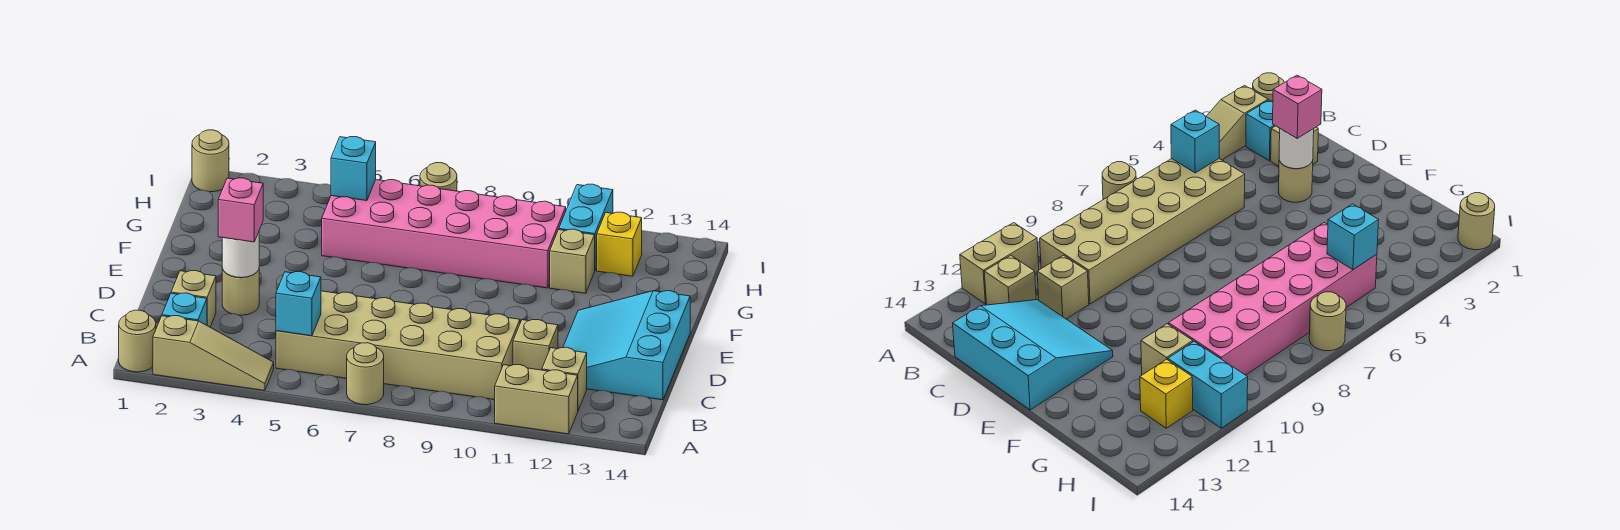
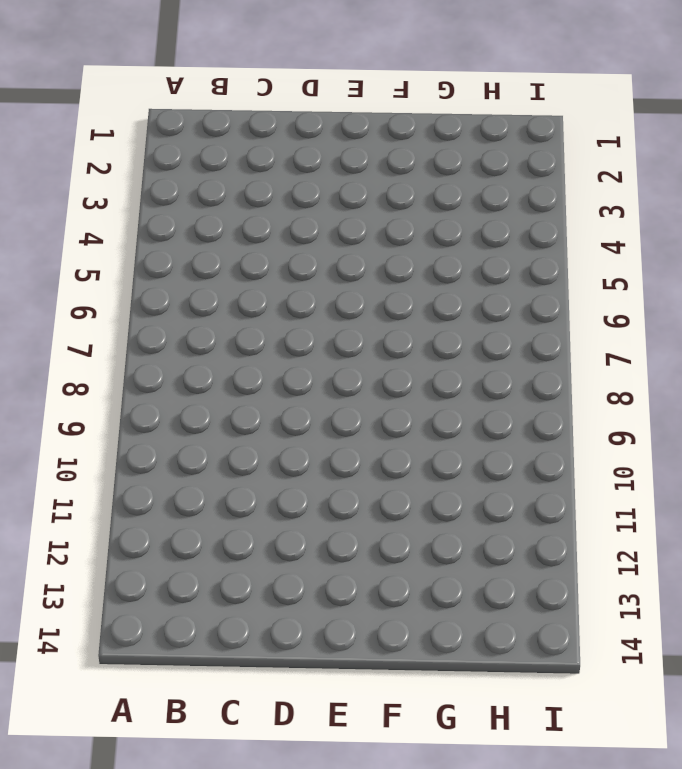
none -> tan 1x1 round brick [119,310,156,372]
none -> tan 1x3 slope [153,316,274,391]
none -> tan 1x1 round brick [347,343,384,405]

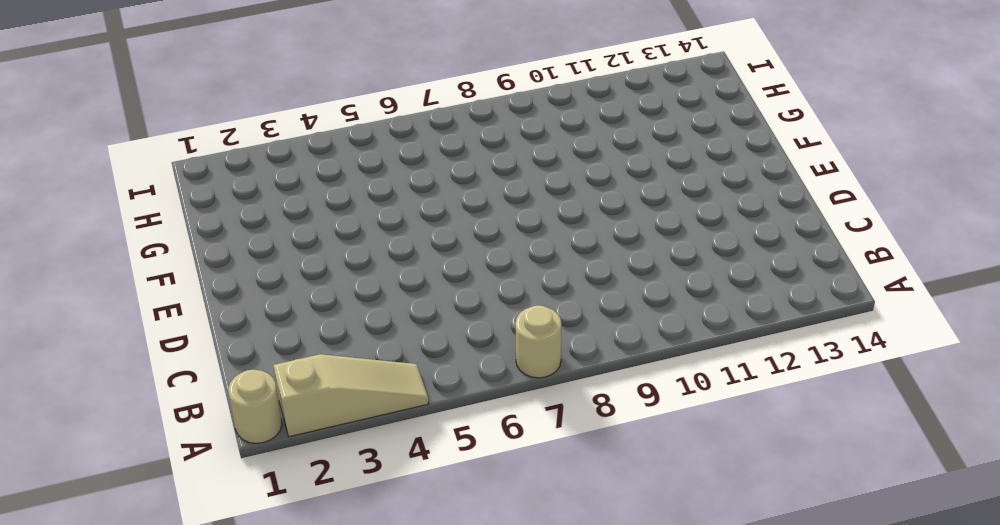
none -> tan 1x2 brick [495,365,578,434]
none -> cyan 1x1 brick [162,293,207,325]
none -> tan 2x6 brick [276,291,520,400]

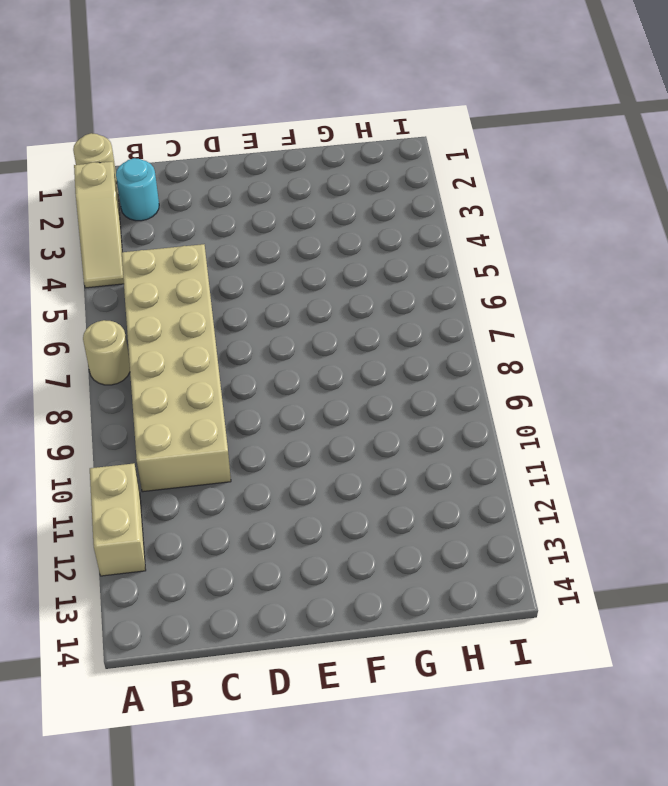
cyan 1x1 round brick [116,158,159,221] -> cyan 1x1 brick [162,293,207,325]
none -> tan 1x1 brick [542,347,587,410]
none -> tan 1x1 brick [171,271,216,327]
none -> tan 1x1 brick [513,320,558,370]

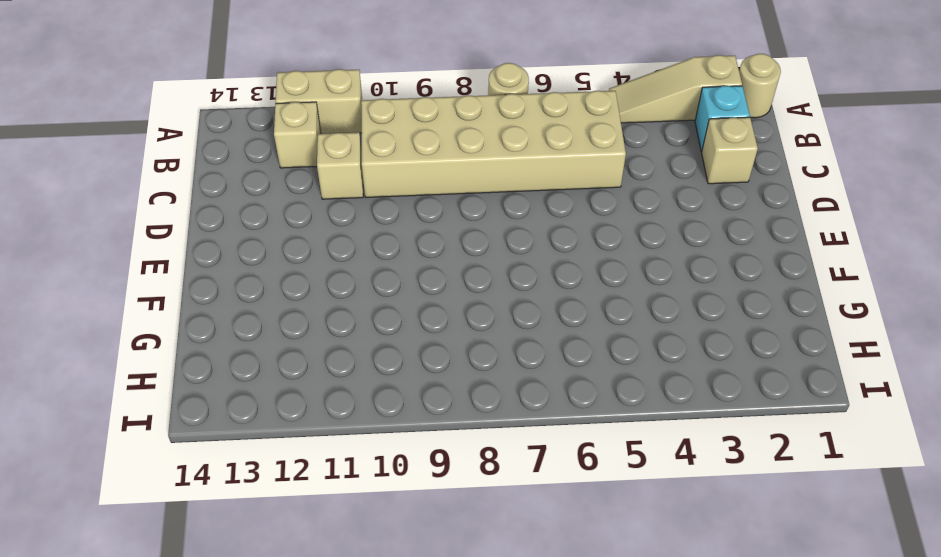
none -> cyan 3x3 slope [563,291,690,400]
none -> tan 1x1 round brick [222,269,259,315]
none -> pink 2x6 brick [322,180,566,288]

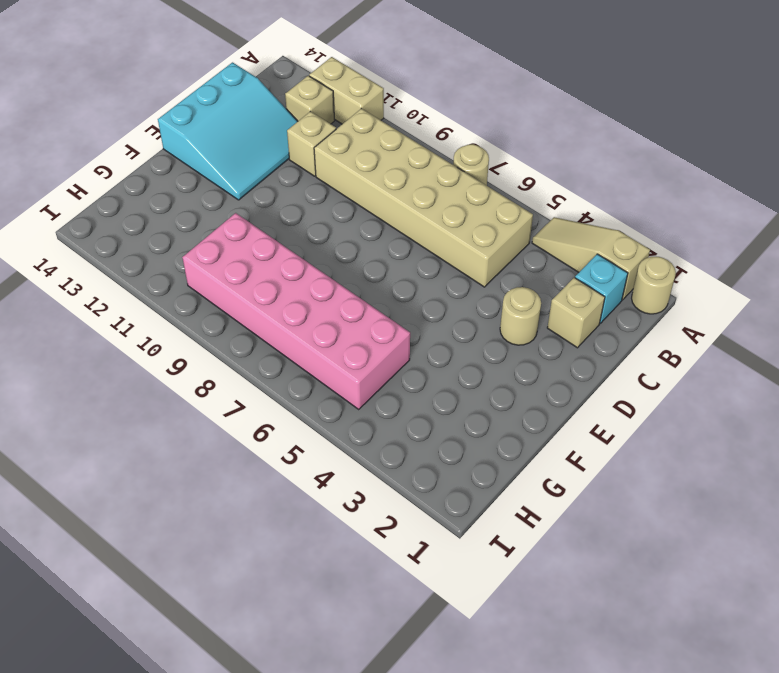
none -> tan 1x1 brick [550,229,595,293]
none -> cyan 1x2 brick [559,184,613,270]
none -> yellow 1x1 brick [597,212,642,276]

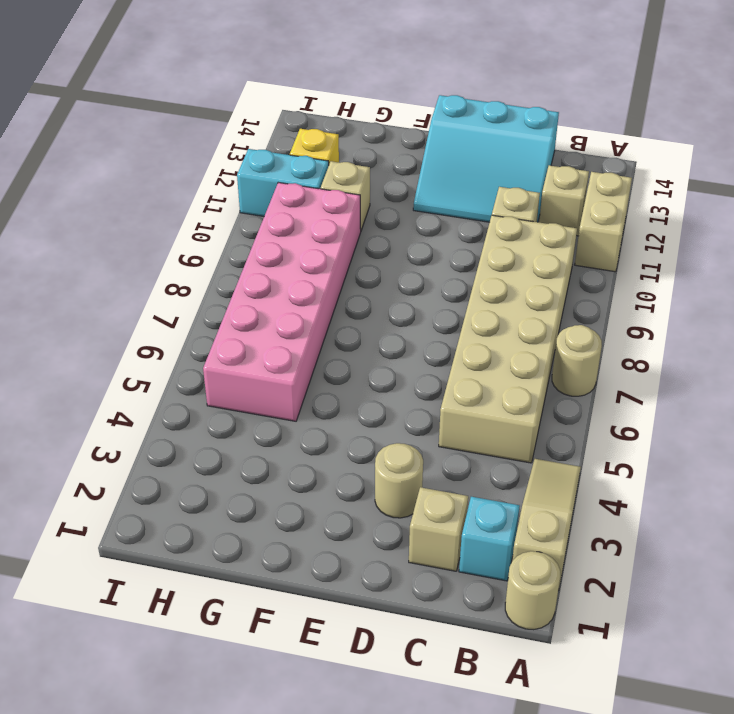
none -> tan 1x1 round brick [192,130,229,192]
none -> tan 1x1 round brick [420,163,457,191]
none -> cyan 1x1 brick [276,272,321,336]

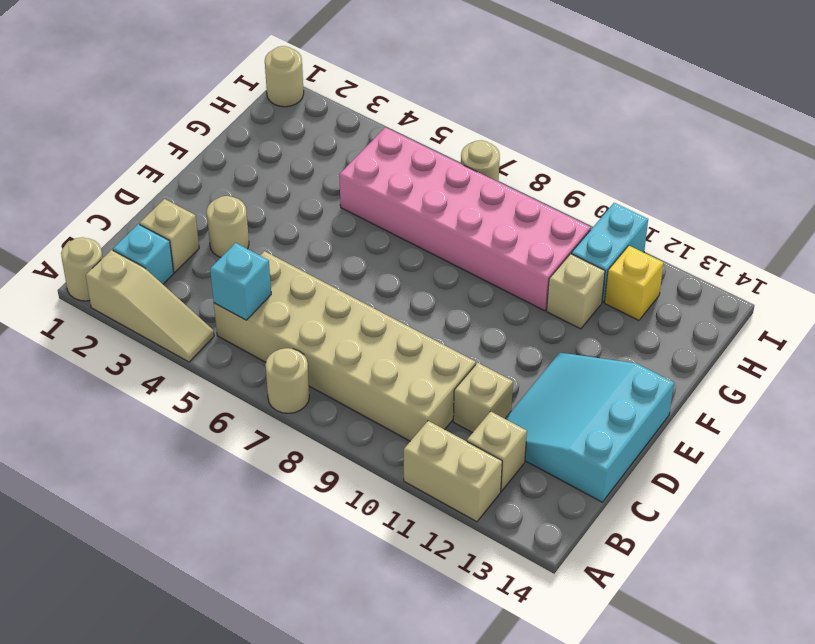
none -> white 1x1 round brick [222,232,259,278]
none -> cyan 1x1 brick [331,137,376,201]
none -> pink 1x1 brick [218,178,263,242]

